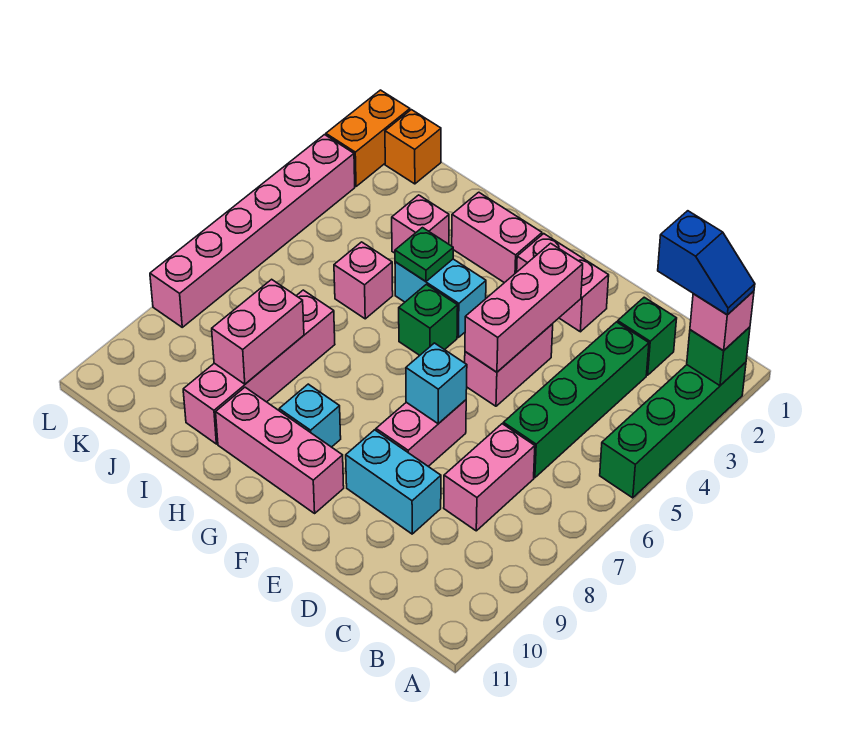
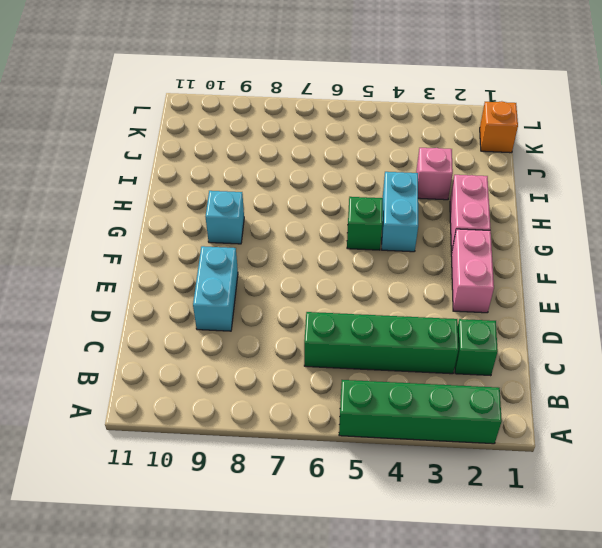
none -> pink 1x2 brick [444,424,535,531]
none -> pink 1x2 brick [465,324,553,406]
none -> pink 1x2 brick [376,400,466,466]

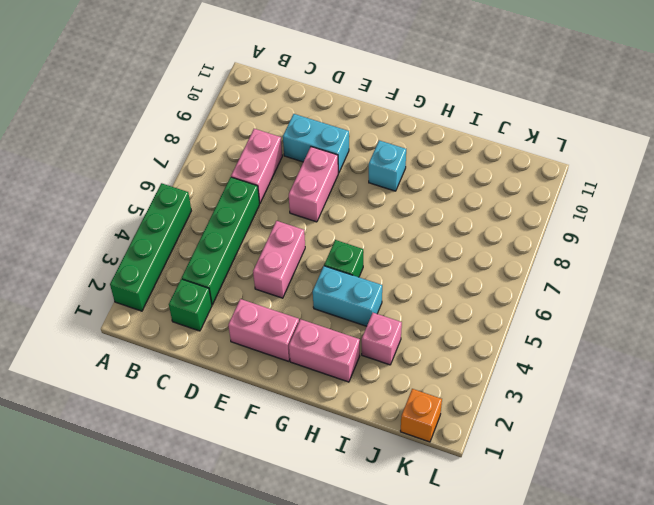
none -> pink 1x3 brick [216,387,344,513]
none -> pink 1x1 brick [334,242,393,319]
none -> pink 1x4 brick [183,290,335,444]

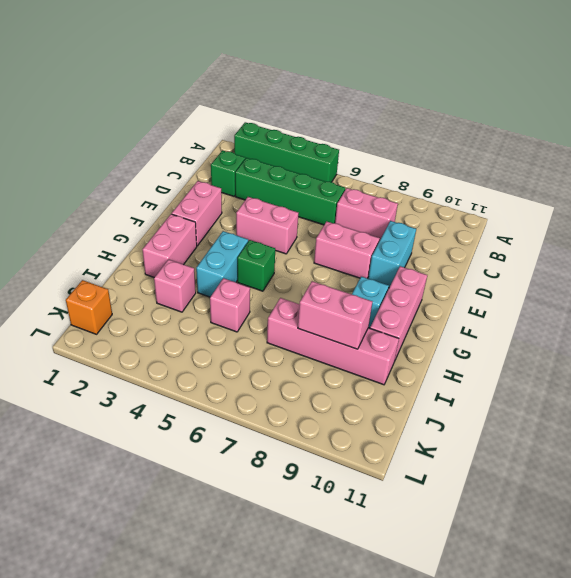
none -> orange 1x2 brick [326,90,410,186]
none -> pink 1x6 brick [150,135,355,327]
none -> green 1x1 brick [687,327,750,386]

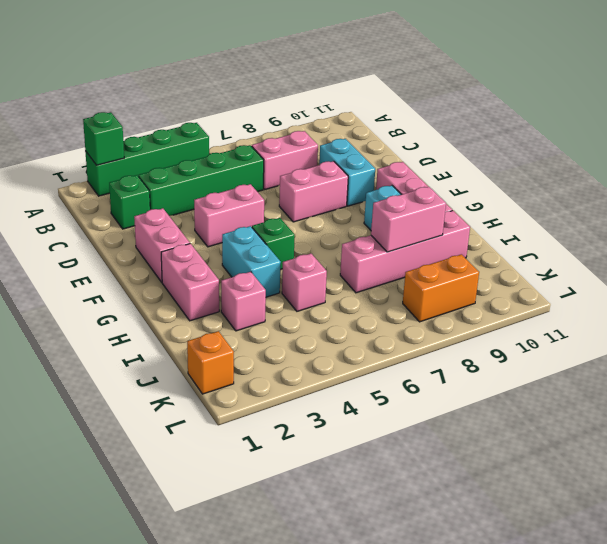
orange 1x2 brick [403,254,479,322] -> orange 1x2 brick moved to [326,90,410,186]
none -> pink 1x6 brick [150,135,355,327]
none -> pink 1x3 brick [465,243,583,372]
none -> cyan 1x1 brick [406,343,467,424]

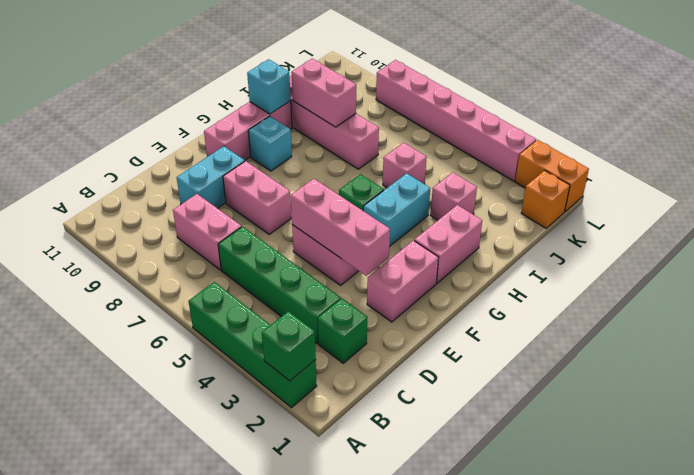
cyan 1x1 brick [247,59,291,114] -> cyan 1x1 brick moved to [406,343,467,424]
none -> green 1x1 plate [395,228,453,281]
none -> pink 1x1 brick [690,291,754,350]
none -> blue 1x2 slope [658,211,755,315]

